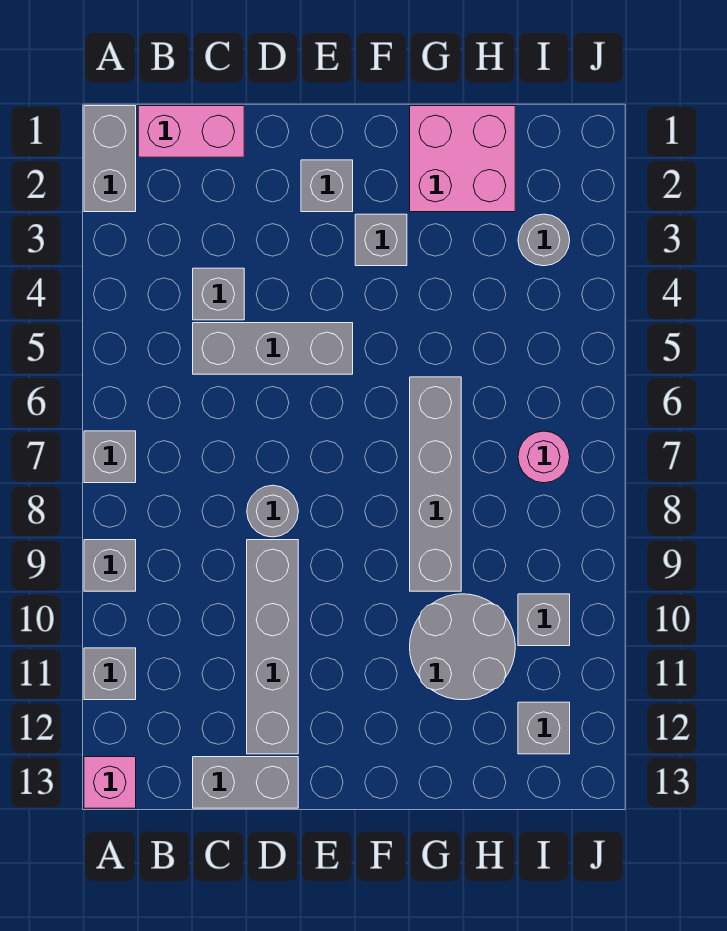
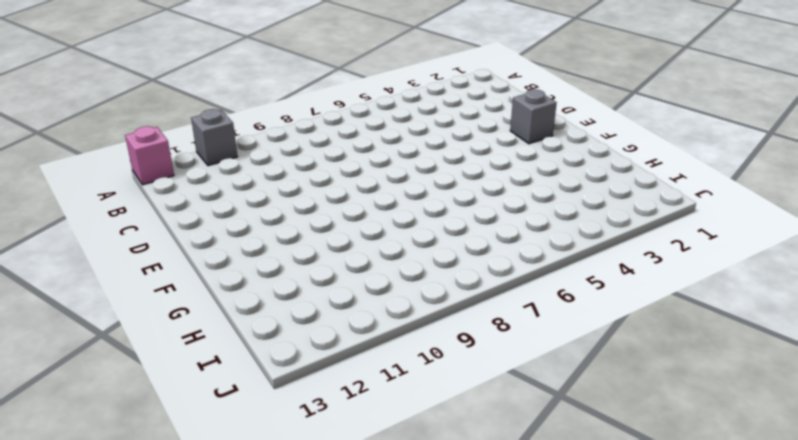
none -> grey 1x2 brick [84,106,136,212]
none -> grey 1x1 brick [84,431,136,483]
none -> grey 1x1 brick [84,540,136,591]

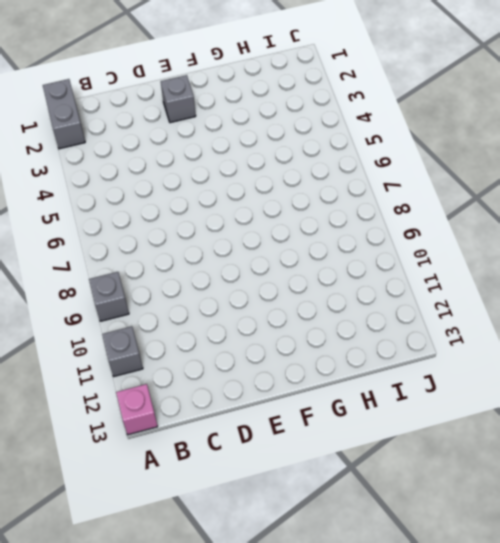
none -> grey 1x1 brick [84,431,136,483]
none -> pink 1x2 brick [138,106,244,157]
none -> grey 1x1 brick [193,268,244,320]

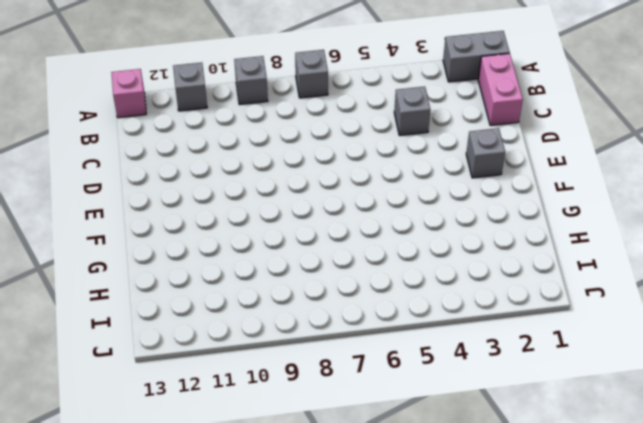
none -> grey 1x3 brick [193,323,353,374]
none -> grey 1x2 brick [193,757,298,808]
none -> grey 1x1 round brick [247,485,298,537]

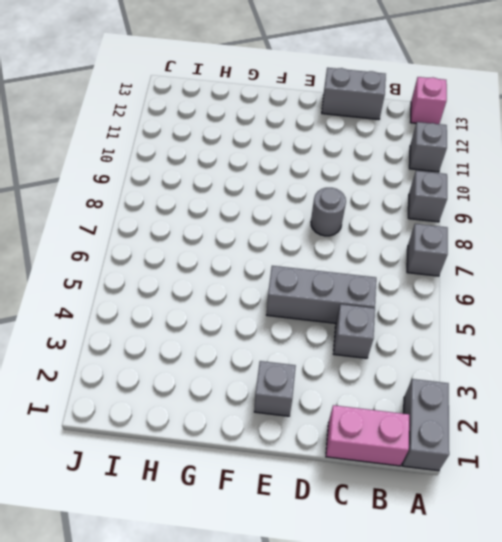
none -> grey 1x4 brick [247,540,298,754]
none -> grey 1x1 brick [355,214,407,266]
none -> pink 2x2 brick [410,106,515,212]

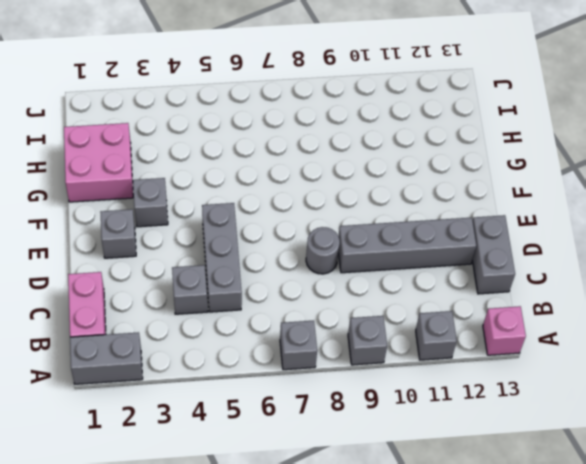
none -> grey 1x4 brick [410,377,461,591]
none -> grey 2x2 round brick [410,594,515,700]
none -> grey 1x1 round brick [518,214,570,266]

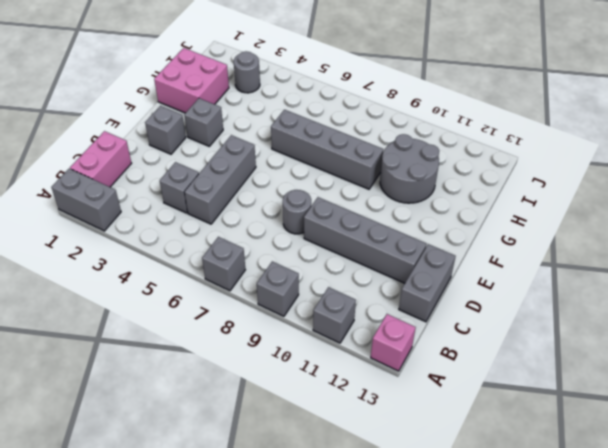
none -> pink 1x1 round brick [518,431,570,483]
none -> grey 1x1 brick [518,594,570,646]
none -> grey 1x1 brick [518,702,570,754]

